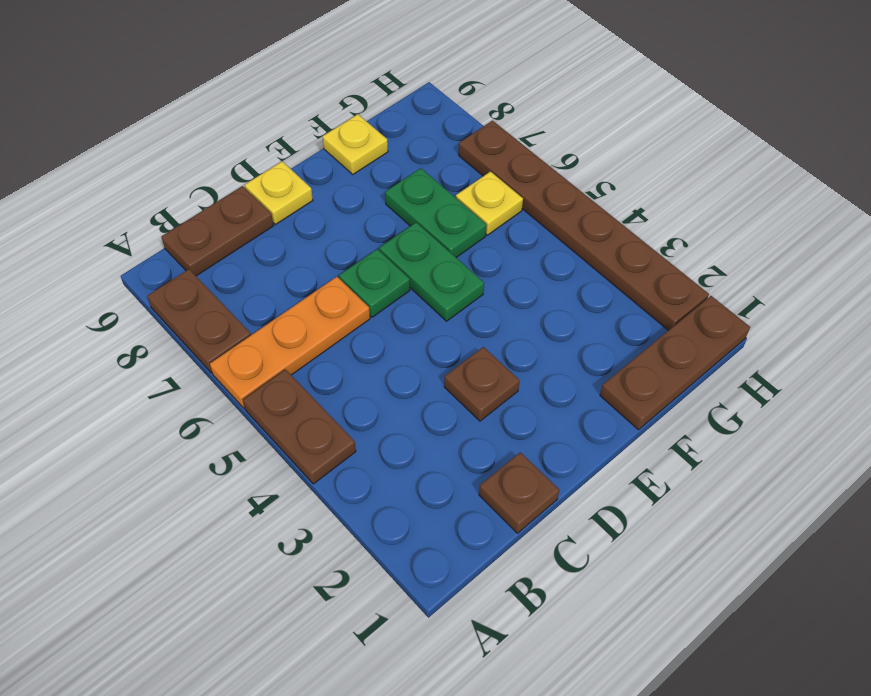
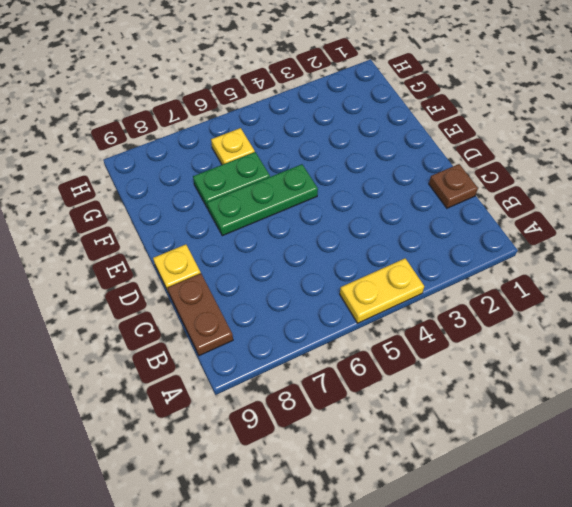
yellow 1x2 plate [340,258,424,323] -> brown 1x2 plate [243,370,356,484]
green 1x3 plate [207,164,318,236] -> green 1x2 plate [379,222,484,321]
none -> orange 1x3 plate [210,277,370,408]
none -> brown 1x2 plate [147,269,251,373]
none -> brown 1x1 plate [444,347,520,421]

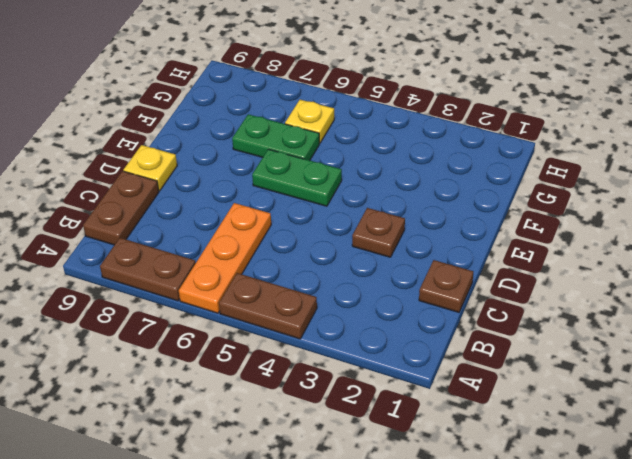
none -> green 1x1 plate [339,249,410,317]
none -> brown 1x3 plate [600,296,750,430]
none -> yellow 1x1 plate [323,114,388,174]

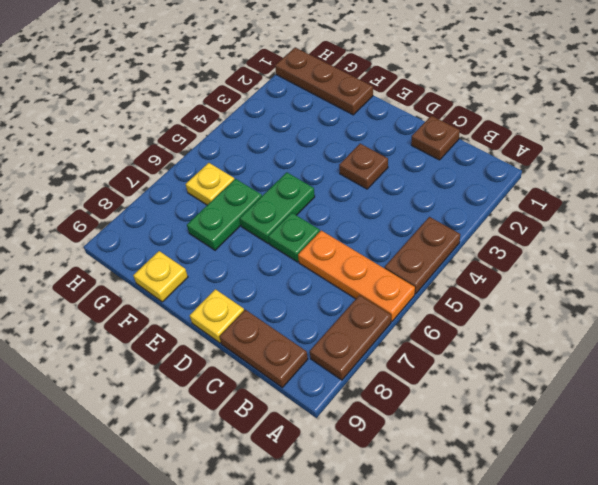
none -> brown 1x6 plate [459,121,709,331]

